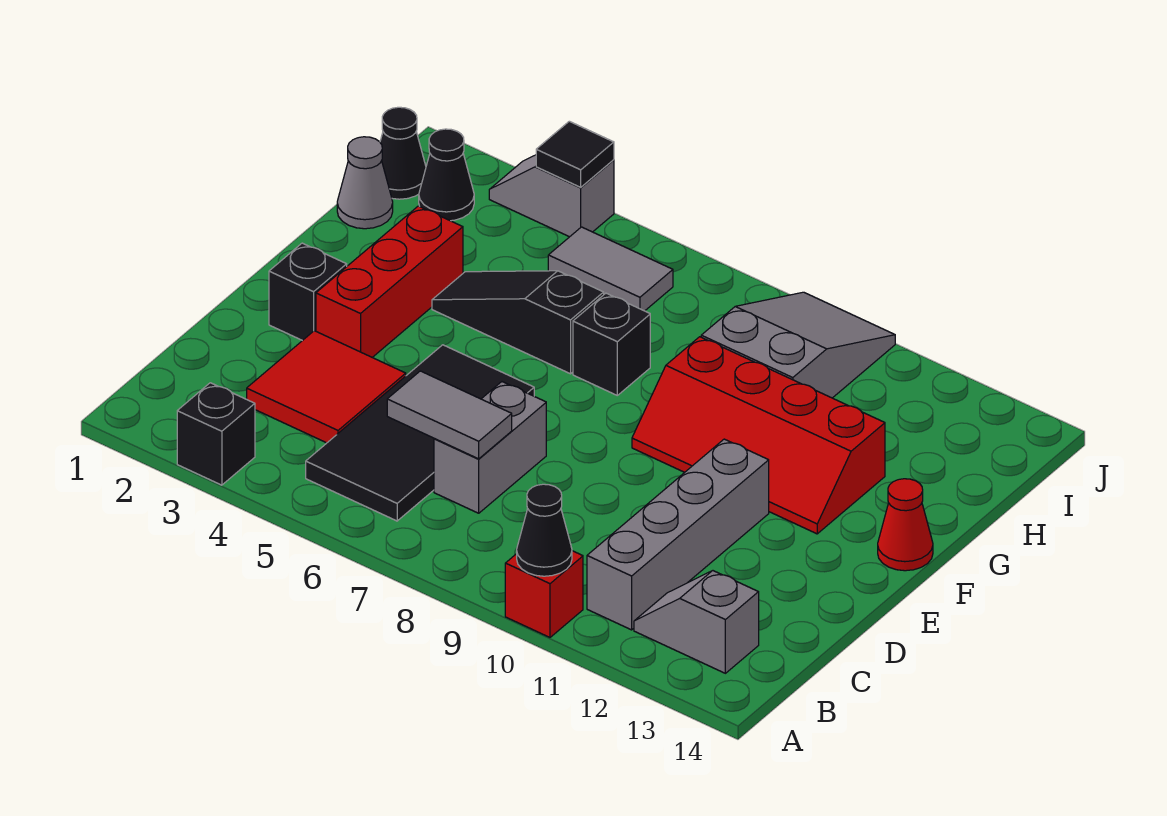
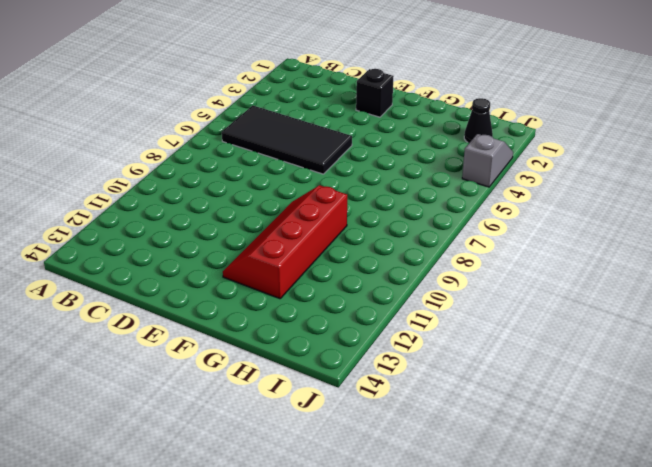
none -> black 1x1 brick [177,383,255,485]
none -> red 1x1 brick [505,551,583,637]
none -> grey 1x4 brick [587,439,769,630]

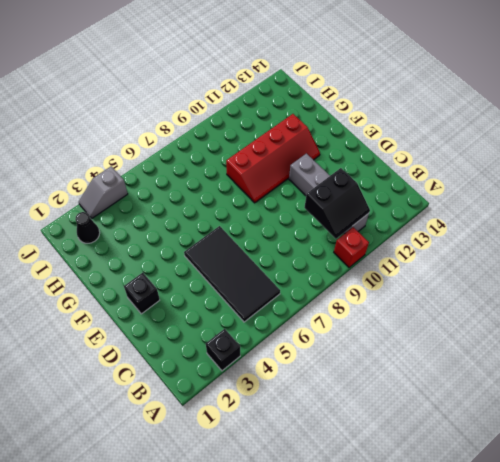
black 2x2 slope [304,168,370,239] -> none
none -> grey 1x2 slope [634,571,759,673]
none -> red 2x2 tile [247,331,406,443]
none -> grey 1x2 brick [434,382,546,513]

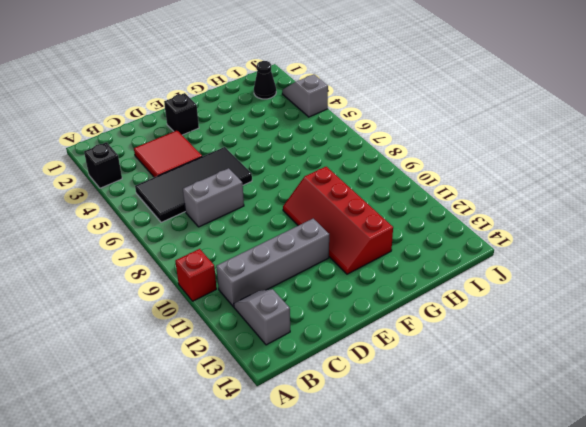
none -> red 1x3 brick [316,206,463,357]
none -> red 1x1 cone [878,479,933,571]
none -> black 1x3 slope [432,271,604,374]

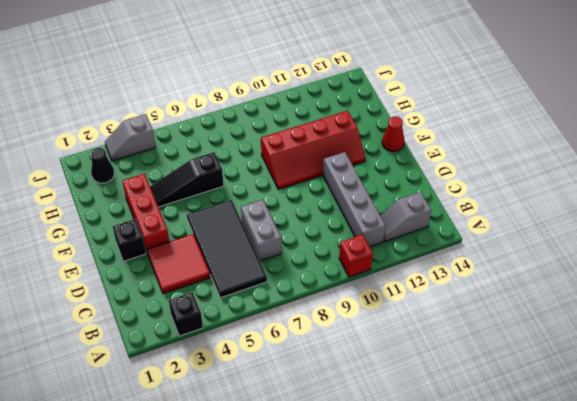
none -> black 1x1 brick [573,293,650,395]
none -> grey 1x1 cone [337,137,393,229]
none -> grey 2x3 slope [701,292,895,398]

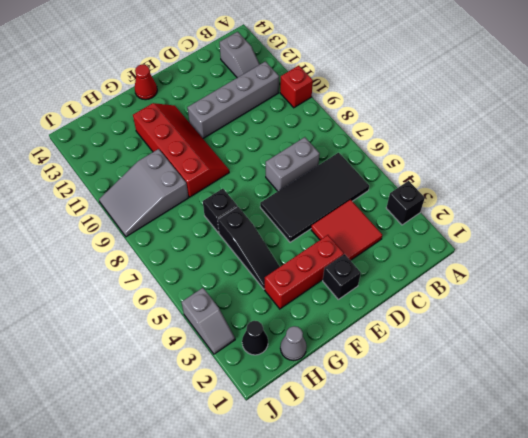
none -> black 1x1 cone [380,107,426,199]
none -> grey 1x2 tile [548,227,673,311]
none -> black 1x1 cone [517,484,572,576]

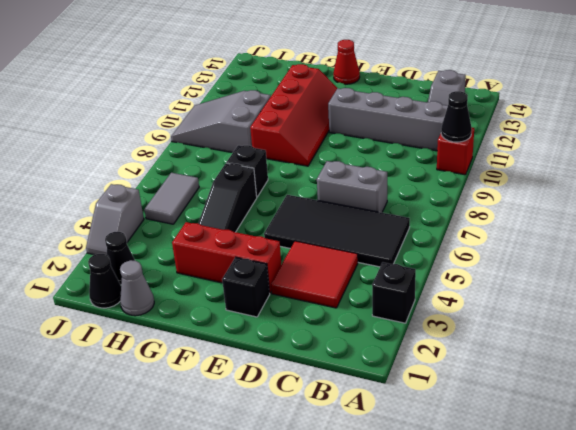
none -> grey 1x2 tile [387,371,512,459]
none -> black 1x1 tile [536,121,614,187]

